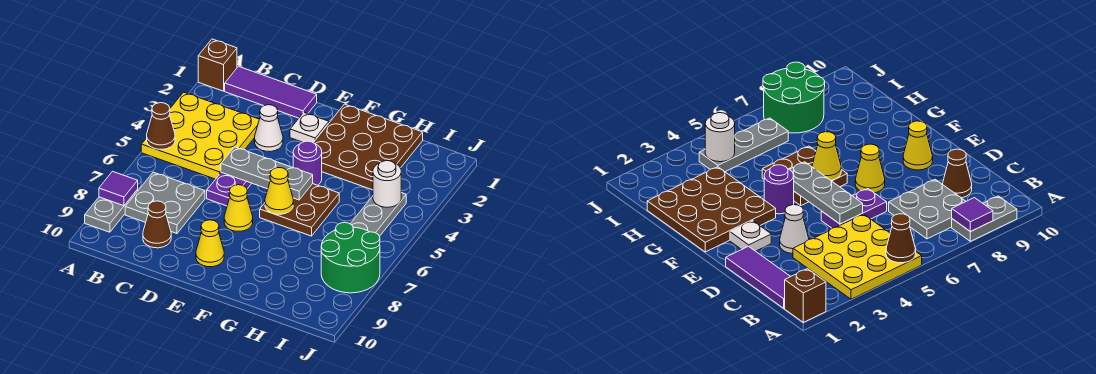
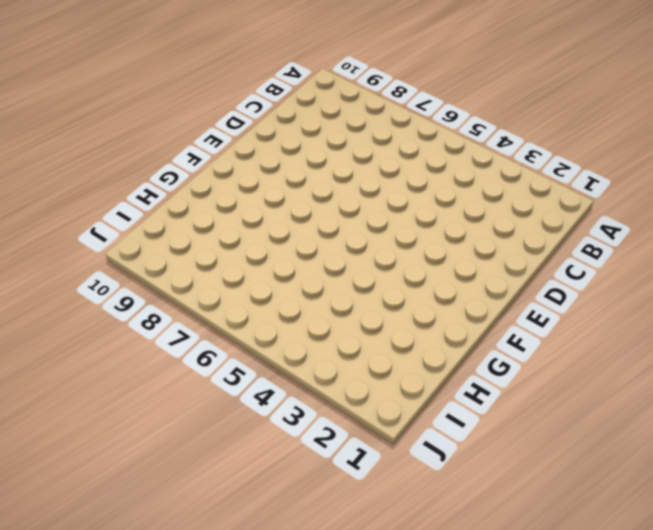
none -> brown 1x1 brick [198,39,237,91]
none -> yellow 3x3 plate [141,92,259,179]
none -> grey 1x2 plate [85,190,138,232]

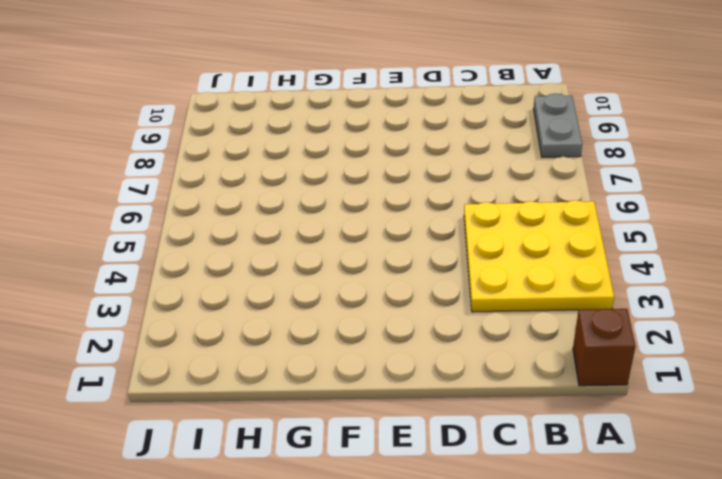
none -> purple 1x3 tile [225,66,317,118]
none -> grey 2x2 plate [125,172,205,233]
none -> brown 1x1 cone [143,201,171,248]

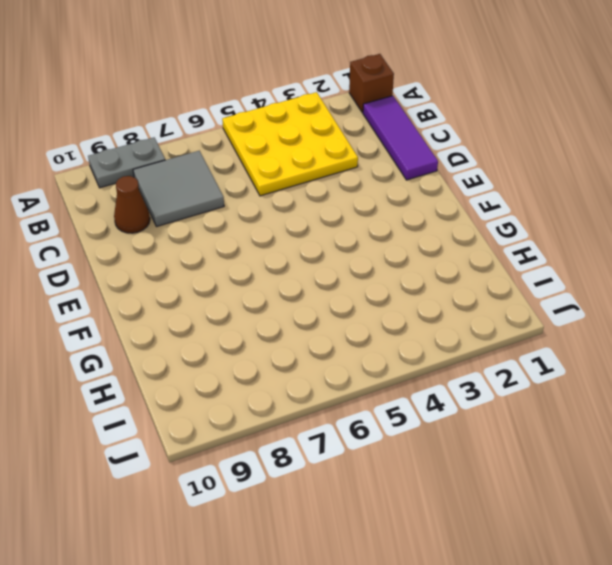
grey 2x2 tile [133,151,224,227] -> grey 2x2 plate [125,172,205,233]
none -> white 1x1 cone [255,105,283,152]
none -> purple 1x2 plate [207,172,252,206]
none -> white 1x1 plate [290,113,329,142]

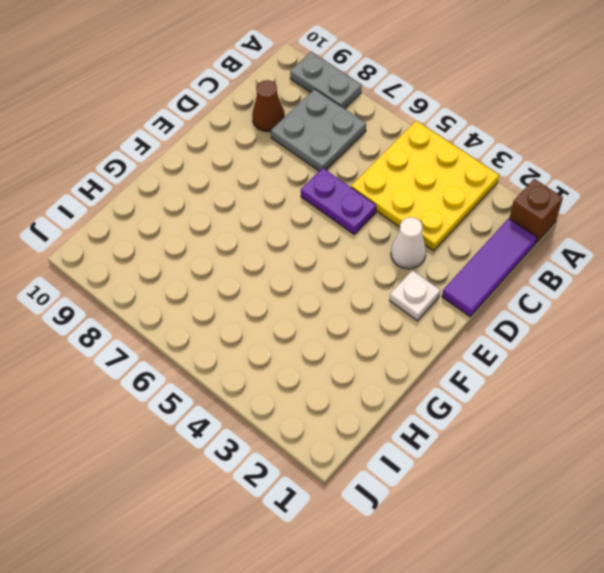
none -> yellow 1x1 cone [224,185,253,231]
none -> yellow 1x1 cone [196,220,224,267]
none -> brown 3x3 plate [313,104,423,190]

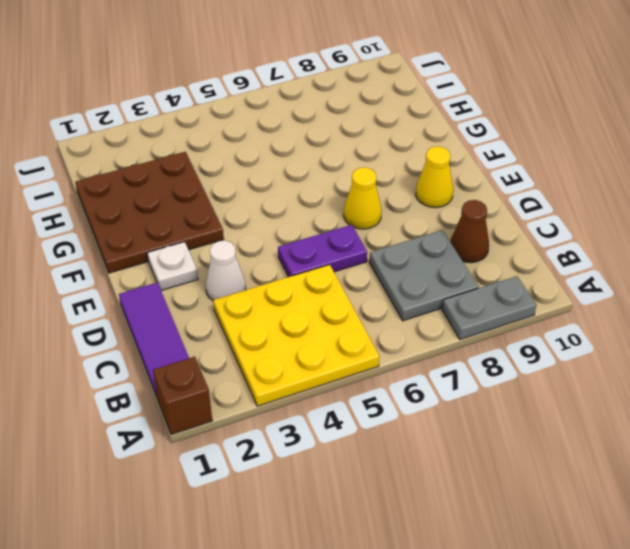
none -> purple 1x1 round brick [293,141,322,185]
none -> brown 2x2 plate [260,184,339,236]
none -> grey 1x3 plate [351,193,406,236]

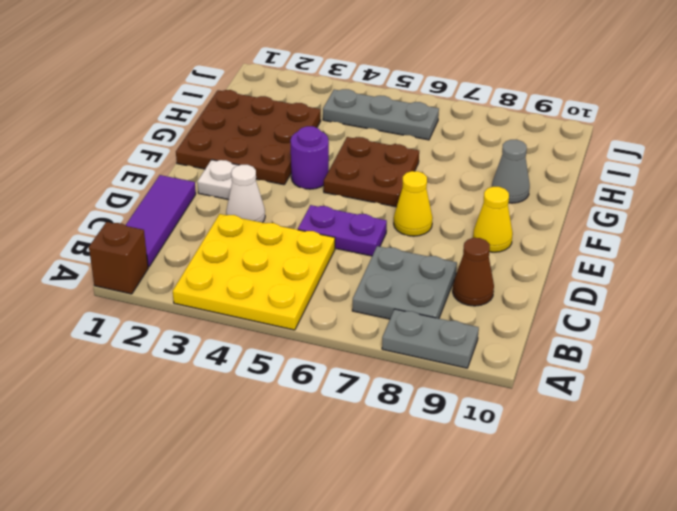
grey 1x1 cone [492,140,530,203] -> none
none -> green 2x2 round brick [321,222,380,293]
none -> brown 1x1 cone [147,103,175,149]
none -> purple 1x1 tile [99,171,138,206]

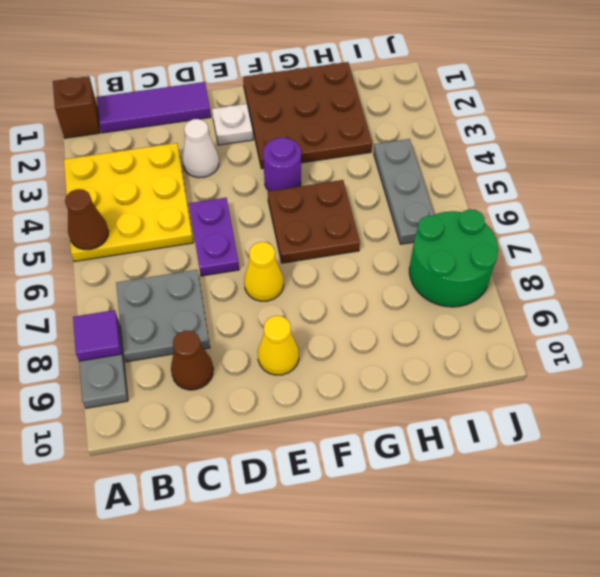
none -> grey 1x3 plate [221,147,313,200]
none -> yellow 1x1 cone [265,168,293,214]
none -> white 1x1 round brick [373,161,401,207]

